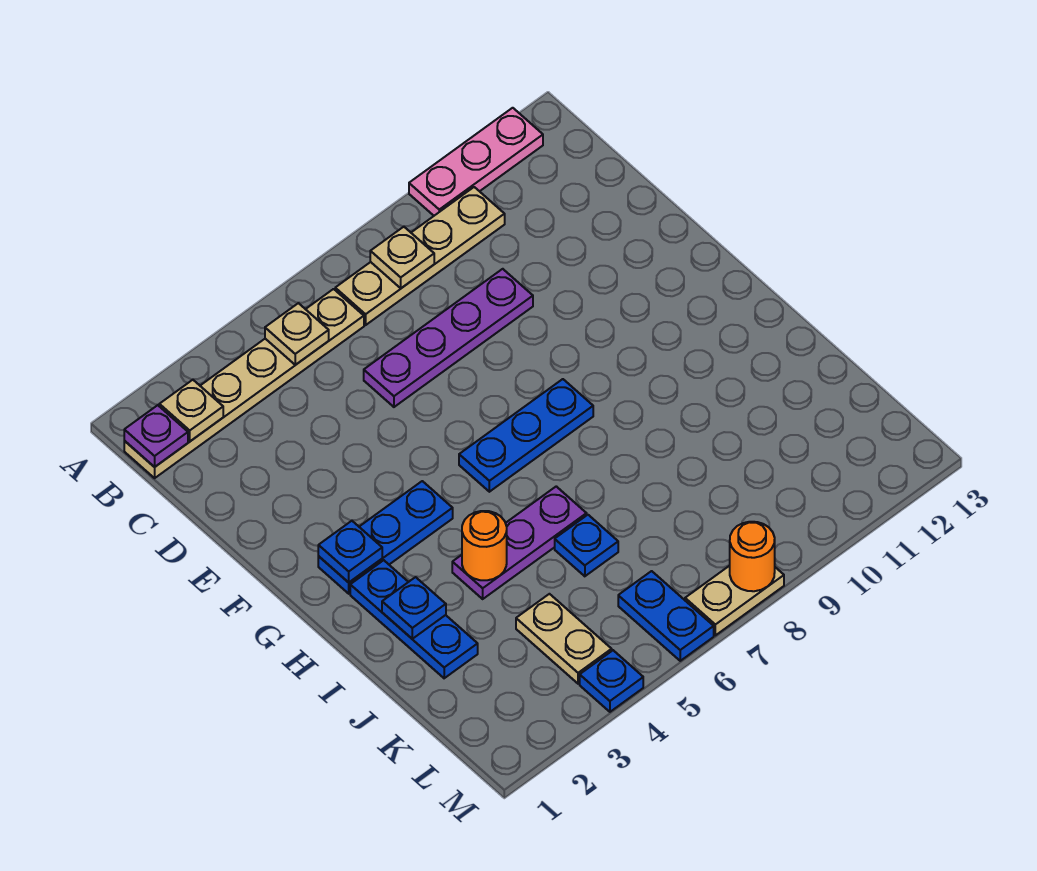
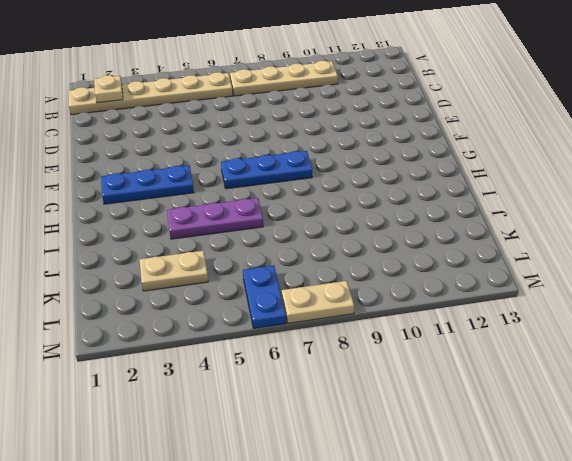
tan 1x2 plate [140,251,208,291] -> tan 1x2 plate turned to [516,594,612,684]
none -> pink 1x3 plate [409,108,543,216]
none -> purple 1x4 plate [364,269,533,407]
none -> blue 1x3 plate [350,560,478,678]

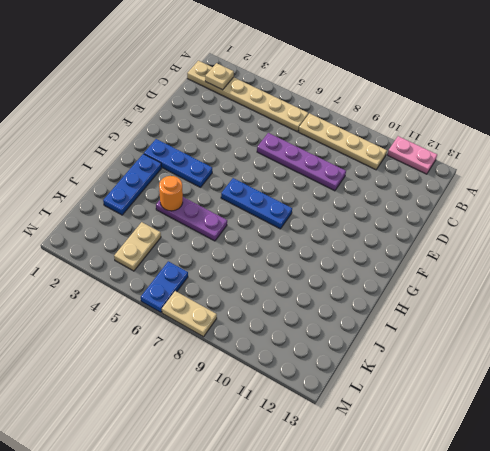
pink 1x2 plate [387,136,437,174] -> pink 1x3 plate [409,108,543,216]
none -> blue 1x1 plate [555,515,618,576]
none -> blue 1x1 plate [580,650,643,712]
none -> purple 1x1 plate [124,405,188,467]

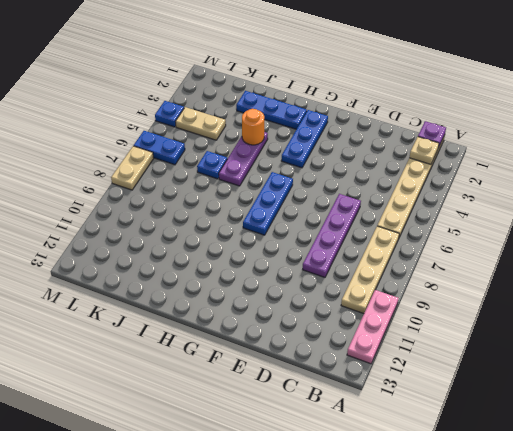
none -> tan 1x1 plate [265,303,329,365]
none -> tan 1x1 plate [370,227,434,288]
none -> blue 1x1 plate [318,521,382,582]

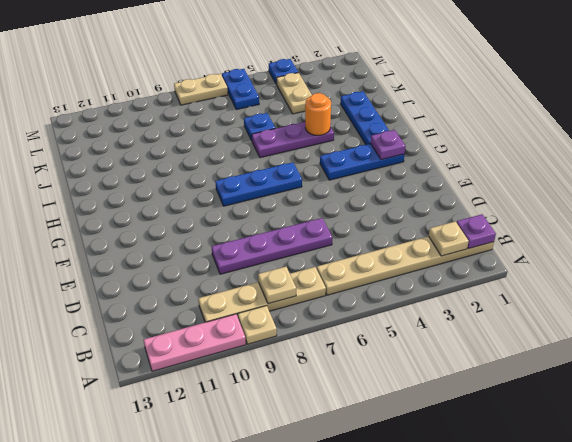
tan 1x1 plate [238,306,277,344] -> tan 1x1 plate moved to [265,303,329,365]
purple 1x1 plate [371,130,405,160] -> blue 1x1 plate [318,521,382,582]
none -> blue 1x1 plate [382,577,446,639]
none -> orange 1x1 round brick [730,522,775,591]

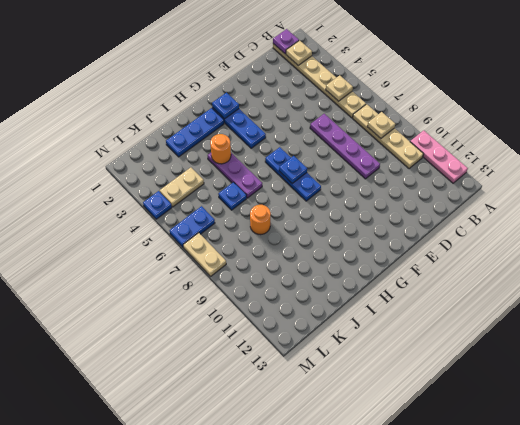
blue 1x1 plate [279,156,307,183] -> blue 1x1 plate moved to [382,577,446,639]
orange 1x1 round brick [250,205,271,235] -> orange 1x1 round brick moved to [730,522,775,591]

